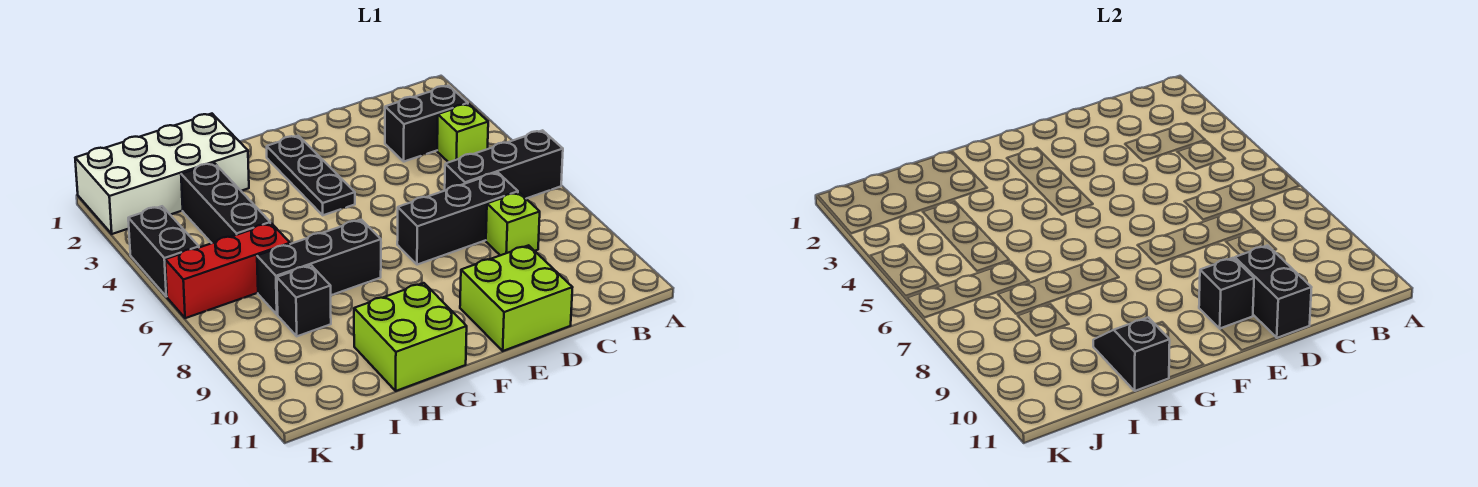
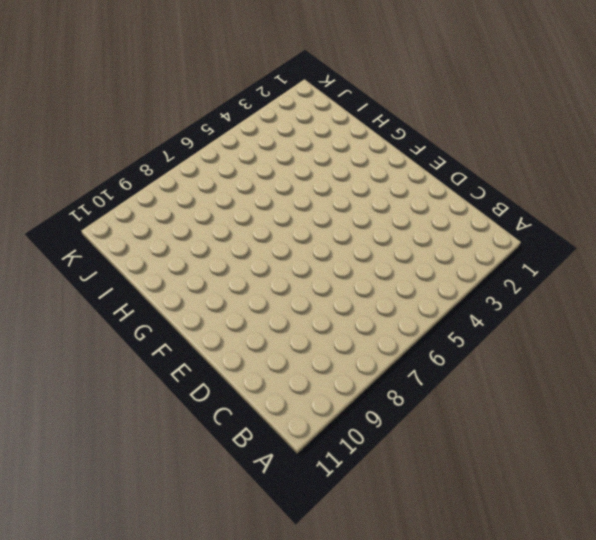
none -> black 1x3 brick [445,130,563,198]
none -> black 1x2 brick [385,86,468,162]
none -> lime 1x1 brick [437,104,488,162]

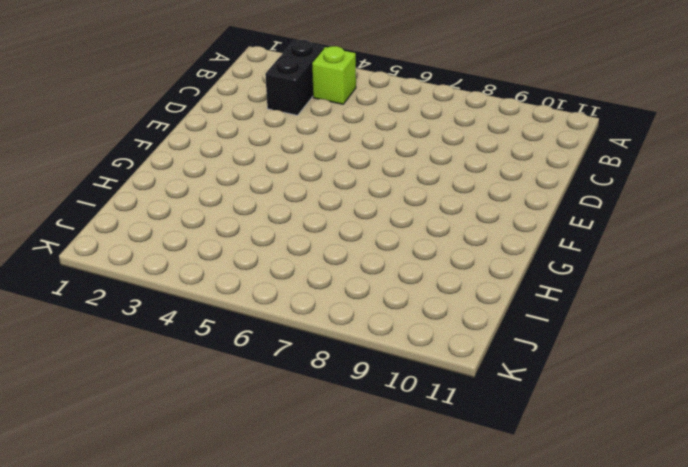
none -> black 1x3 brick [445,130,563,198]
none -> black 1x3 brick [397,172,518,265]
none -> lime 1x1 brick [486,192,540,255]

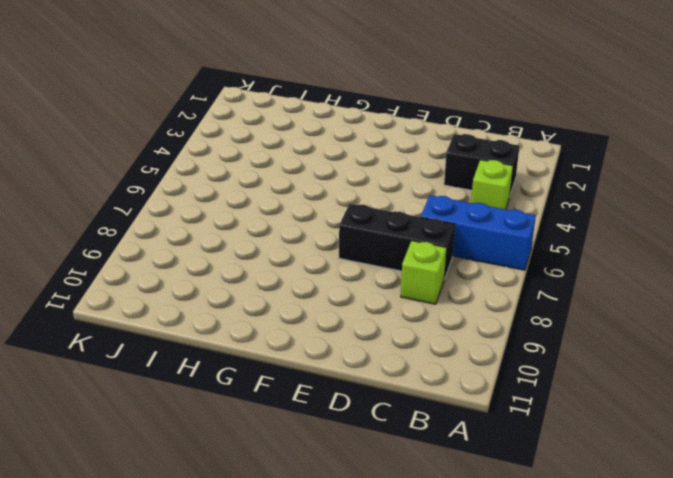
blue 1x3 brick [421,195,536,270] -> black 1x3 brick [445,130,563,198]
none -> lime 2x2 brick [460,245,573,351]
none -> black 1x3 plate [267,136,355,215]
none -> black 1x3 brick [257,220,381,314]

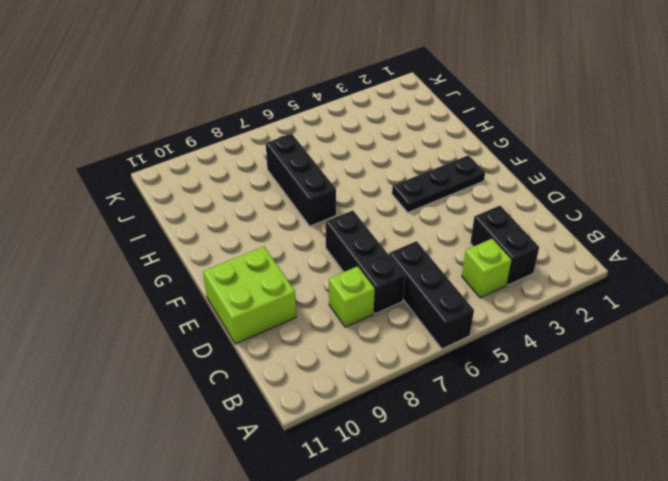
none -> lime 2x2 brick [354,283,467,391]
none -> white 2x4 brick [75,114,249,234]
none -> black 1x3 brick [181,163,270,243]

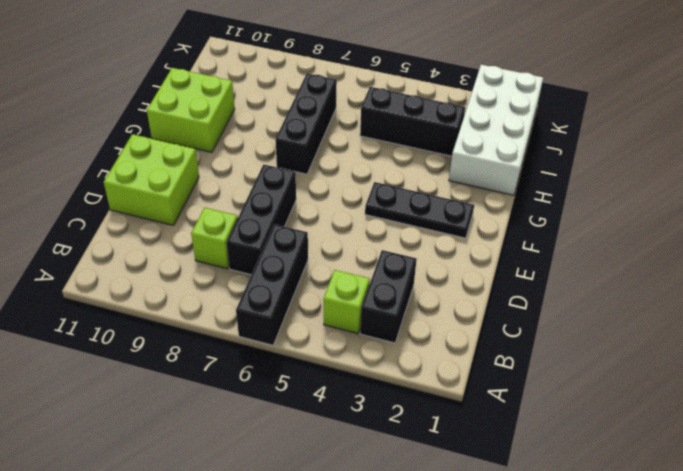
none -> red 1x3 brick [165,223,290,318]
none -> black 1x1 brick [277,265,331,336]
none -> black 1x2 brick [128,206,199,297]

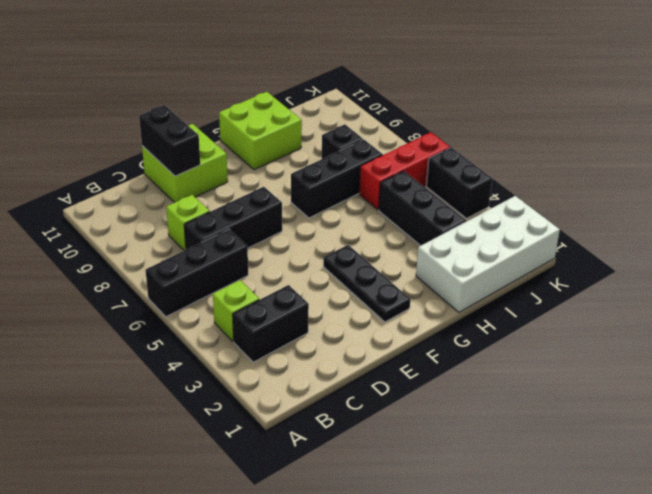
none -> black 1x1 brick [1199,258,1254,329]
none -> black 1x2 slope [1093,317,1170,391]

